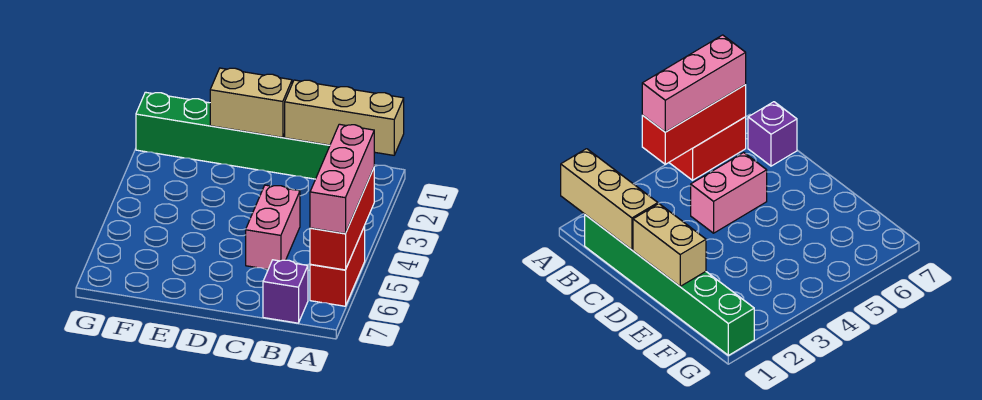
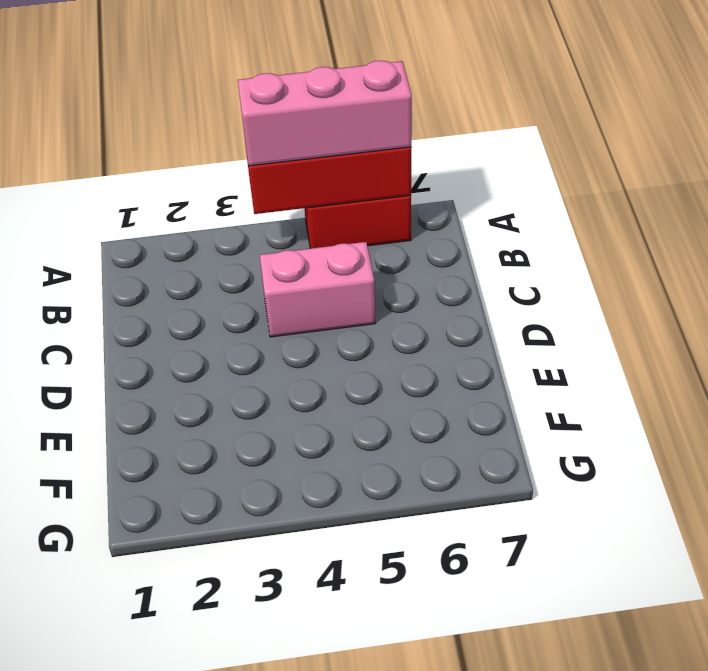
none -> green 1x6 brick [136,92,330,179]
none -> purple 1x1 brick [263,260,308,323]

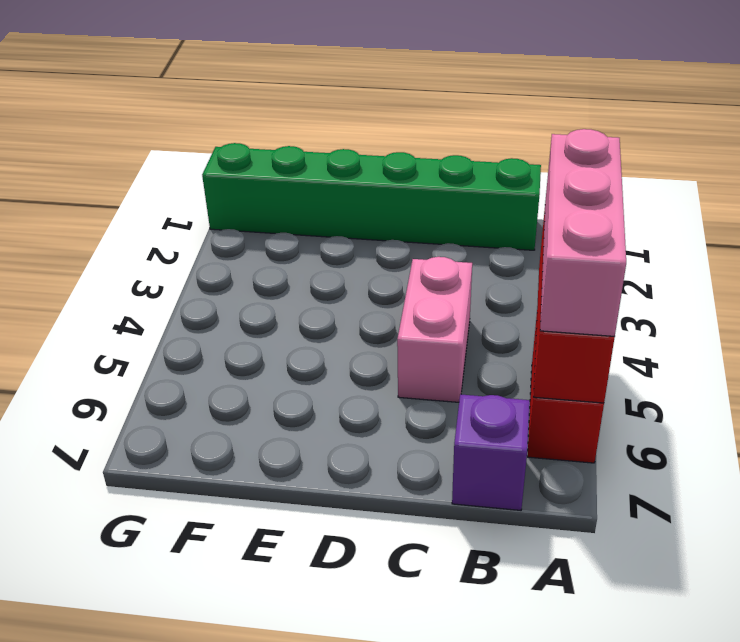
none -> tan 1x3 brick [285,80,404,155]
none -> tan 1x2 brick [210,68,292,138]

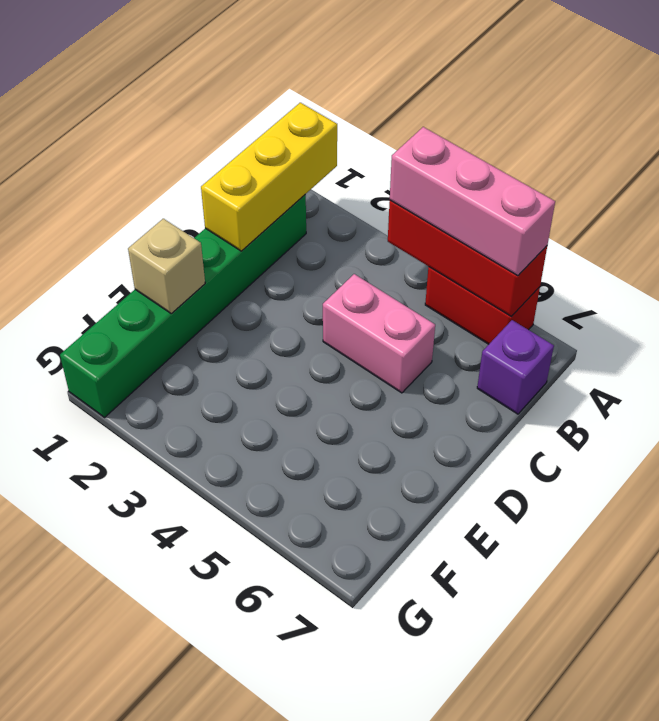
yellow 1x3 brick [201,103,337,251] -> tan 1x3 brick [285,80,404,155]
tan 1x1 brick [128,219,205,313] -> tan 1x2 brick [210,68,292,138]

